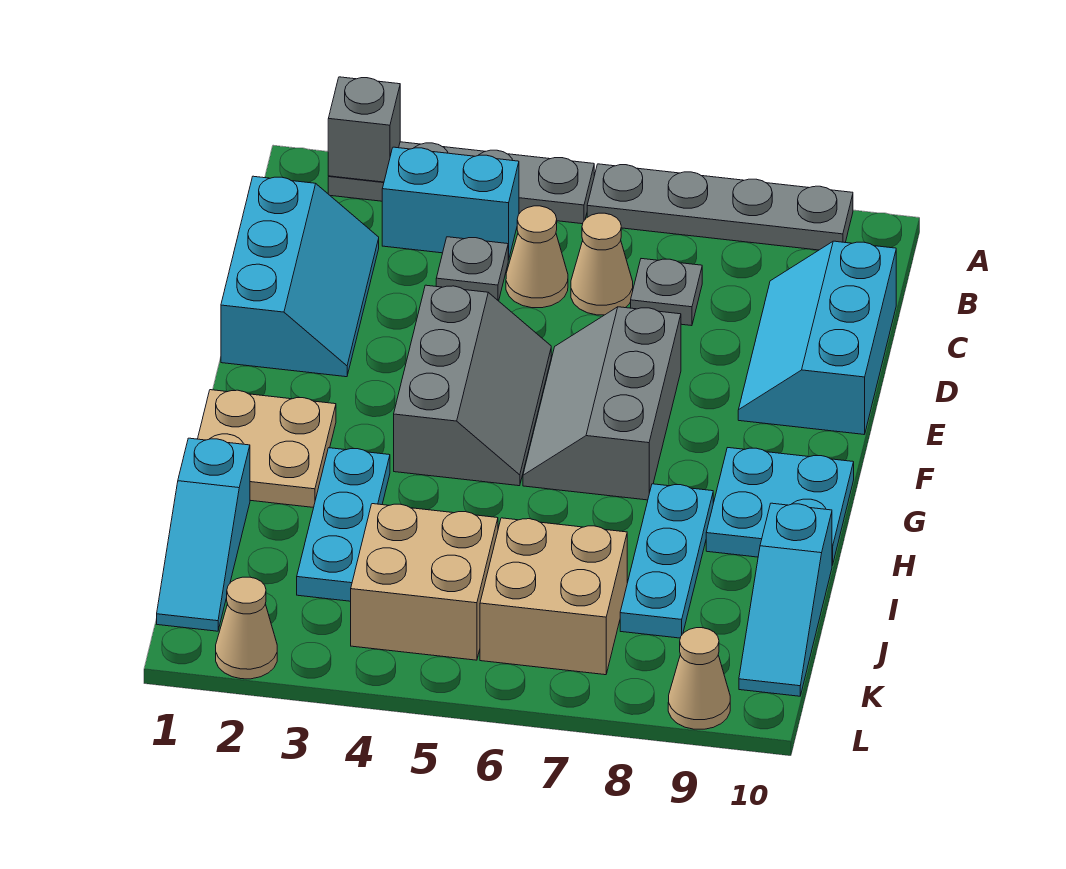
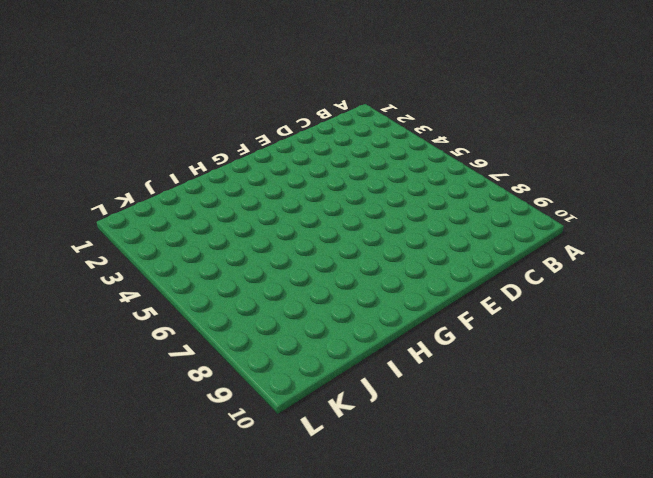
none -> grey 1x4 plate [328,142,594,224]
none -> grey 1x4 plate [587,164,853,250]
none -> cyan 1x2 brick [382,147,519,260]

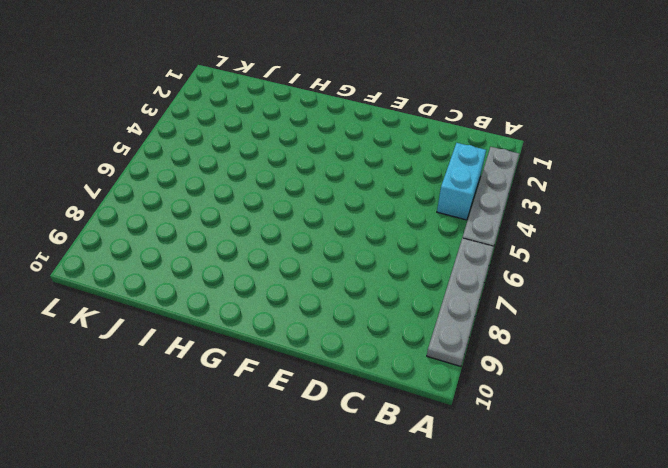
none -> cyan 2x3 slope [221,176,379,377]
none -> grey 1x1 plate [436,237,508,301]
none -> tan 1x1 cone [506,206,568,308]

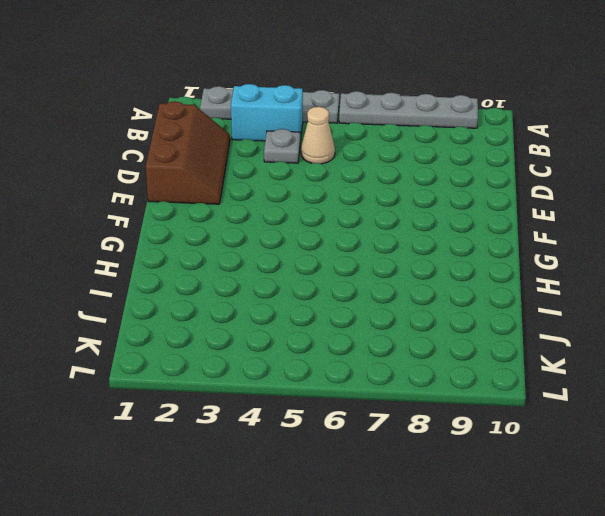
brown 2x3 slope [146,101,230,204] -> cyan 2x3 slope [221,176,379,377]
none -> tan 1x1 cone [571,213,633,315]
none -> grey 1x1 plate [631,259,702,326]
none -> cyan 2x3 slope [738,241,896,435]

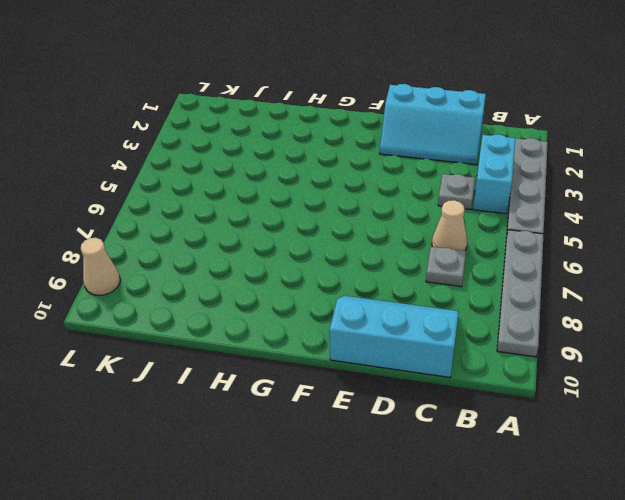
none -> tan 1x1 cone [506,206,568,308]
none -> grey 2x3 slope [394,285,551,486]
none -> grey 2x3 slope [523,307,681,500]

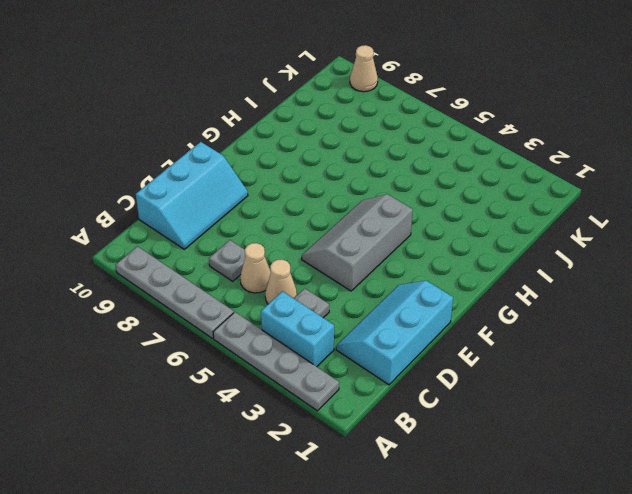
none -> grey 2x3 slope [523,307,681,500]
none -> tan 2x2 plate [198,390,336,508]
none -> cyan 2x2 plate [706,448,854,565]

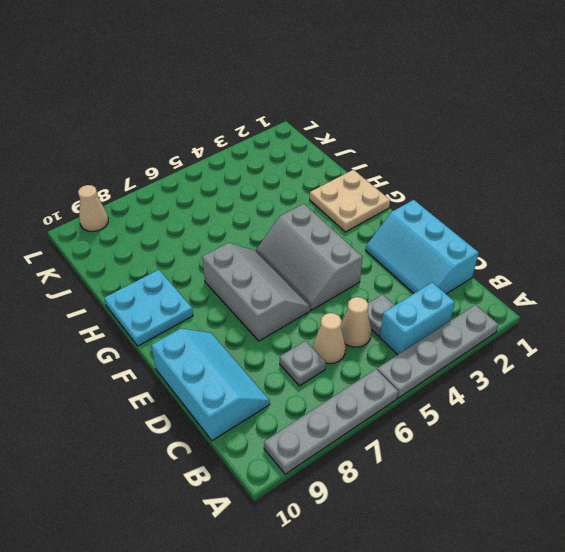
none -> cyan 1x3 plate [297,448,390,601]
none -> cyan 1x3 plate [620,484,713,638]
none -> cyan 1x3 slope [157,438,250,631]

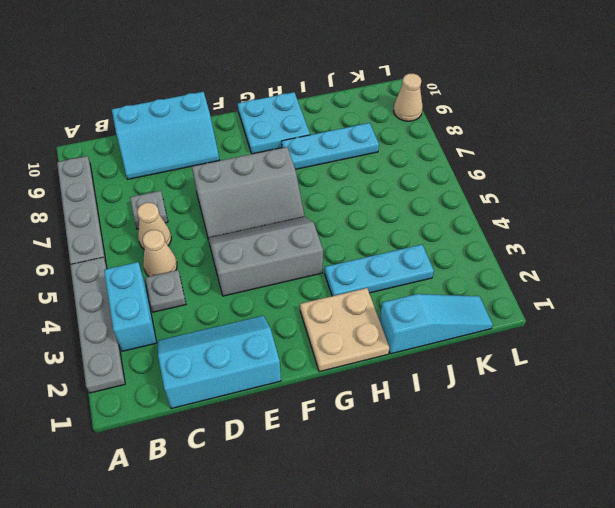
none -> cyan 1x3 slope [739,503,832,696]
none -> tan 2x2 brick [351,504,498,660]
none -> tan 2x2 brick [480,518,627,675]

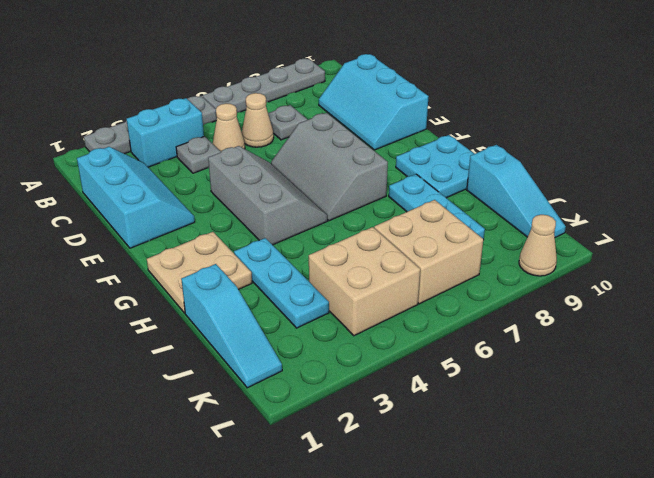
none -> tan 1x1 cone [216,577,277,679]
none -> grey 1x1 brick [328,77,400,182]

